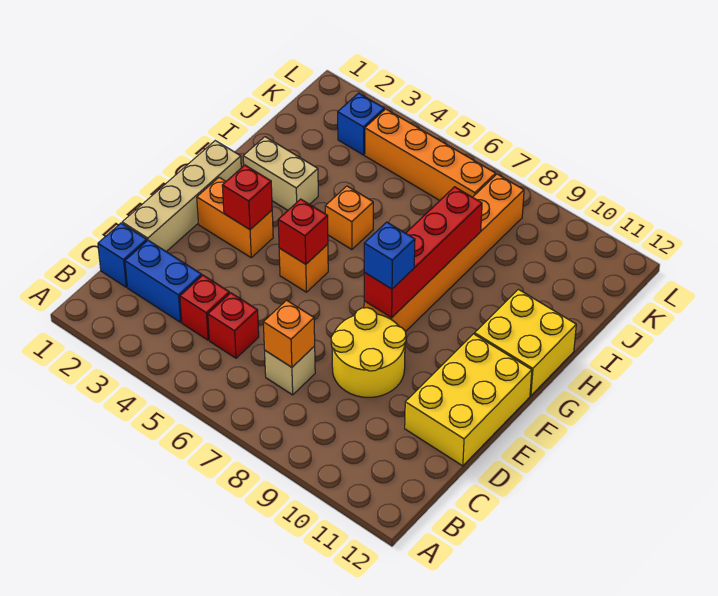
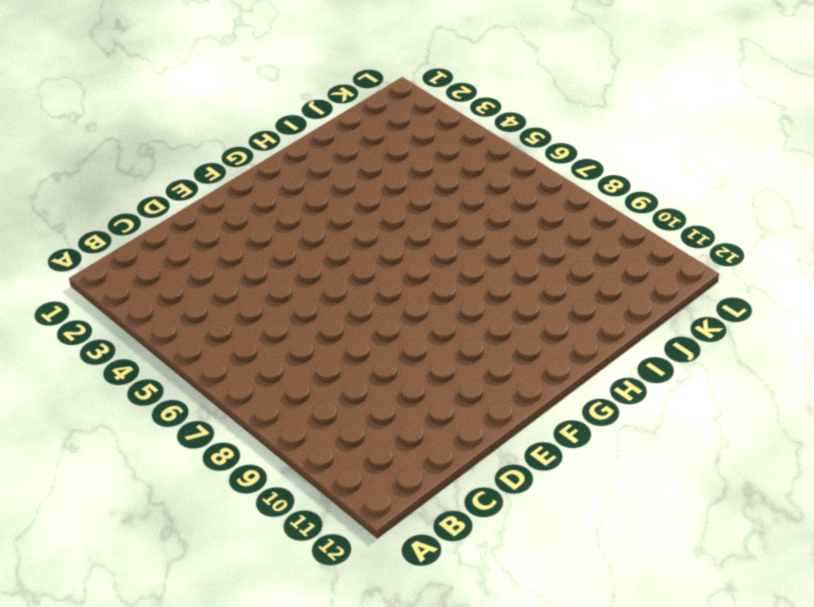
none -> blue 1x1 brick [98,223,147,287]
none -> blue 1x2 brick [125,240,202,322]
none -> red 1x1 brick [180,275,230,340]

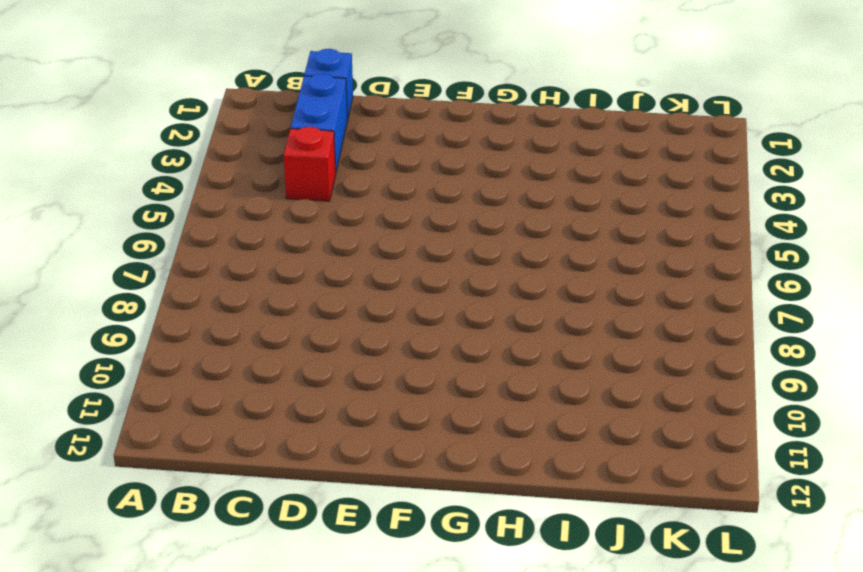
none -> red 1x1 brick [208,293,259,358]
none -> tan 1x1 brick [265,346,315,395]
none -> tan 1x4 brick [122,141,241,252]

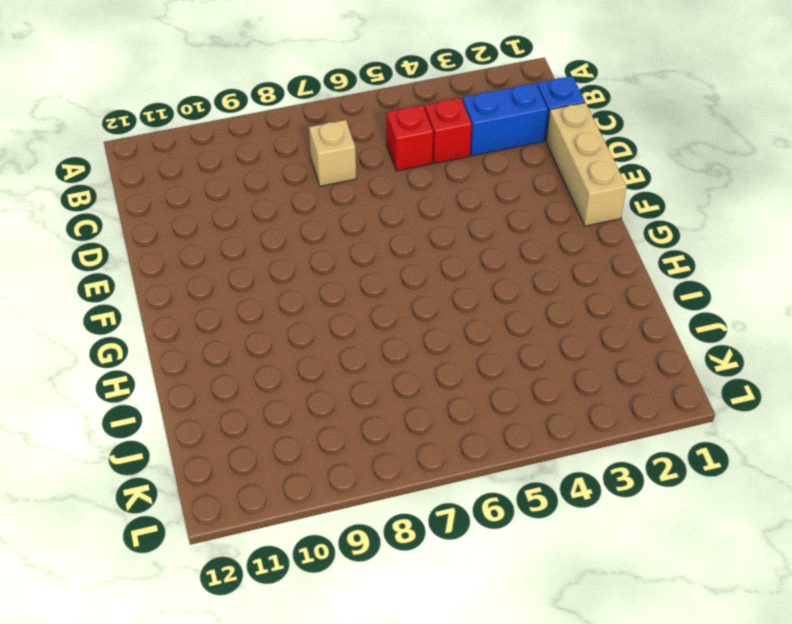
tan 1x3 brick [546,103,627,226] -> tan 1x4 brick [122,141,241,252]
none -> yellow 2x2 round brick [331,308,406,397]
none -> yellow 2x3 brick [405,334,532,466]
none -> orange 1x2 brick [197,177,273,257]

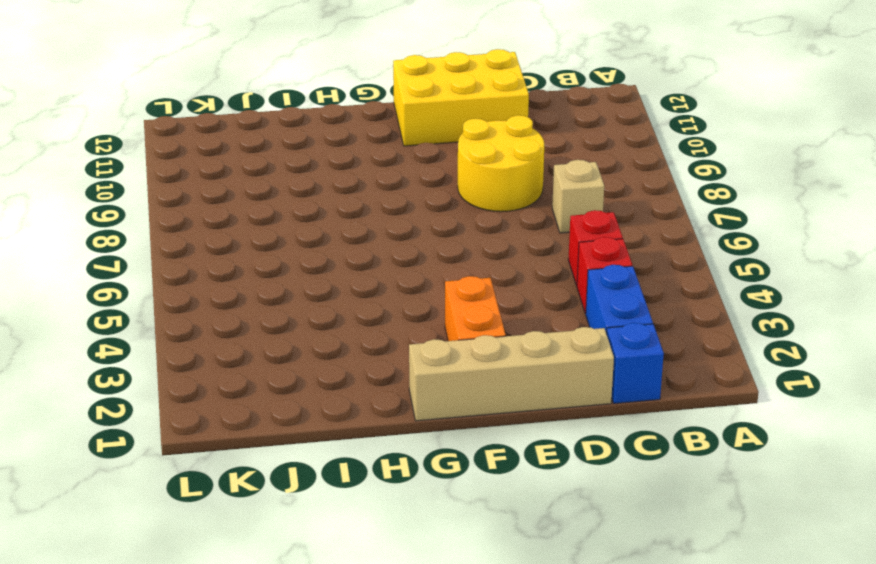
none -> orange 1x1 brick [279,244,328,292]
none -> orange 1x6 brick [364,174,524,332]
none -> yellow 2x2 brick [475,289,576,396]

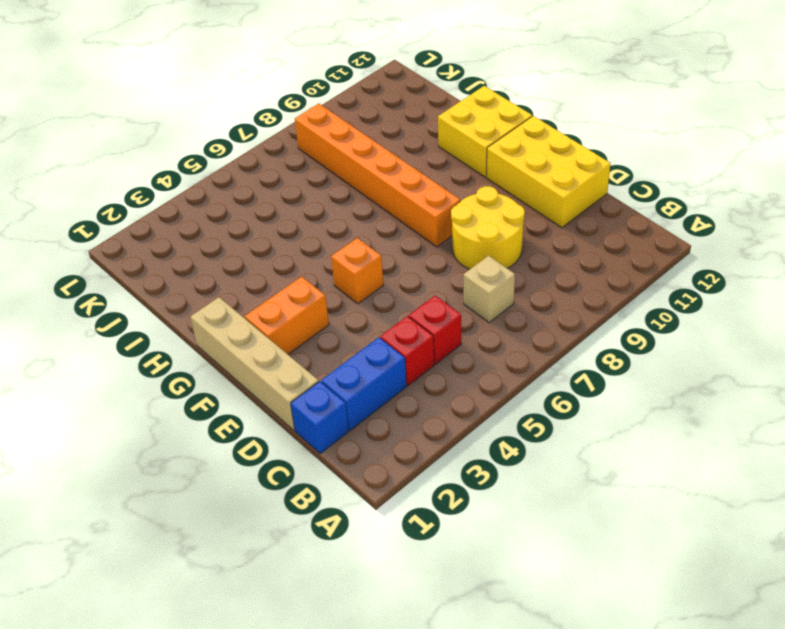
none -> tan 1x2 brick [243,137,318,210]
none -> orange 1x1 brick [325,186,373,250]
none -> blue 1x1 brick [338,93,384,155]

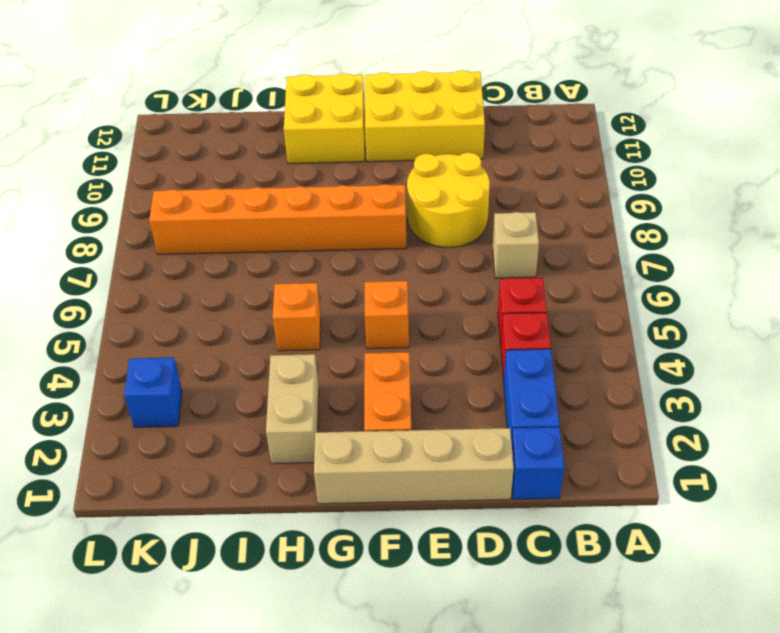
none -> orange 1x4 brick [365,109,496,200]
none -> orange 1x1 brick [263,300,315,367]
none -> red 1x1 brick [222,165,272,230]

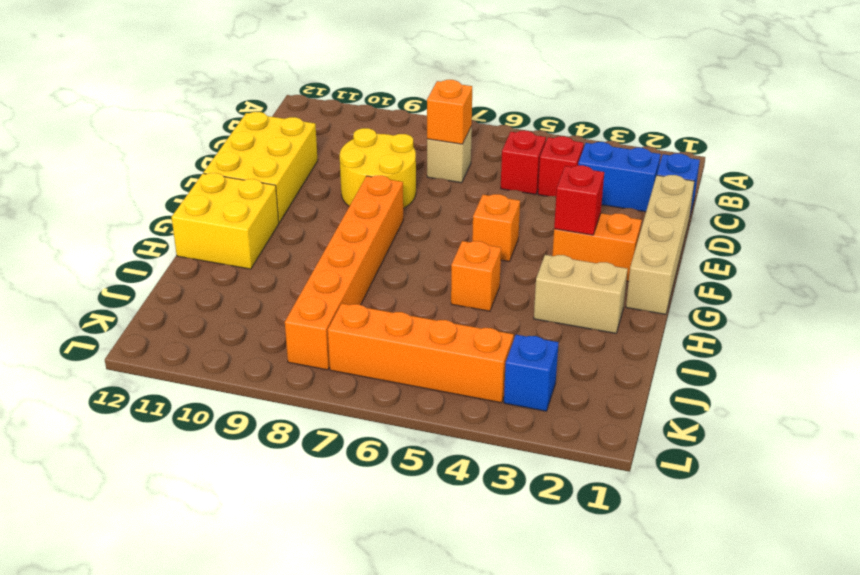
none -> red 1x1 brick [278,199,328,264]
none -> red 1x4 brick [364,187,482,318]
none -> blue 1x1 brick [364,222,415,289]

